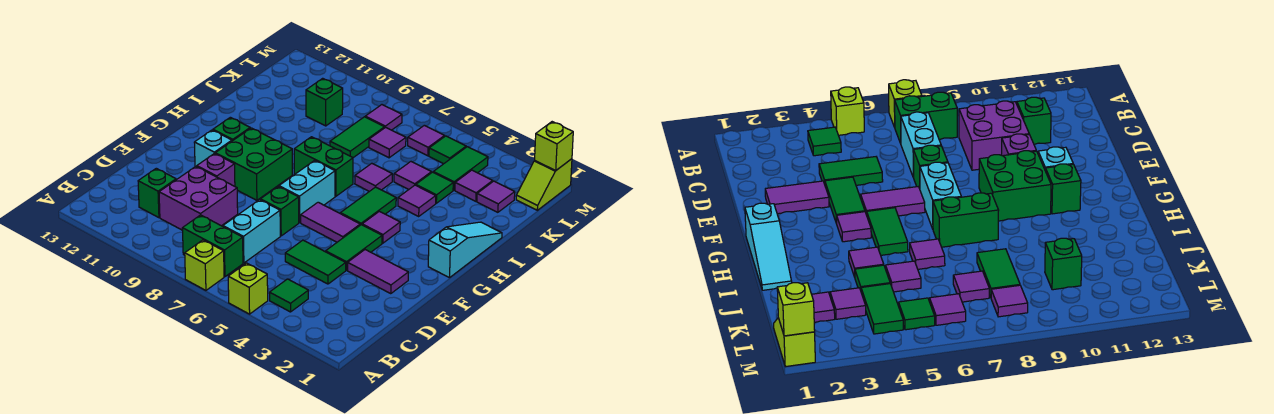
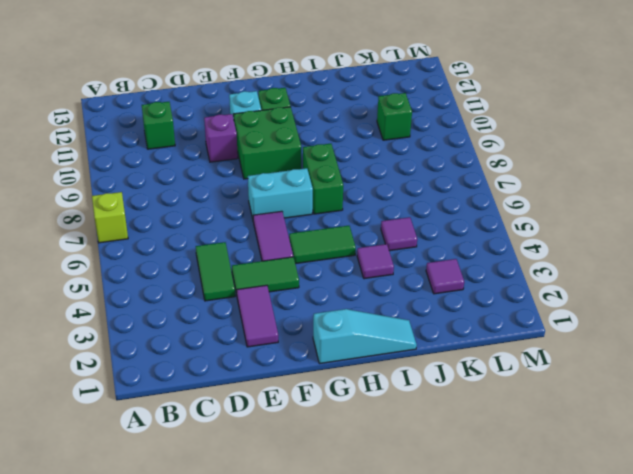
none -> lime 1x1 brick [228,263,268,314]
none -> green 1x1 tile [270,279,308,312]
none -> green 1x2 brick [182,215,243,277]
none -> cyan 1x2 brick [223,200,280,263]

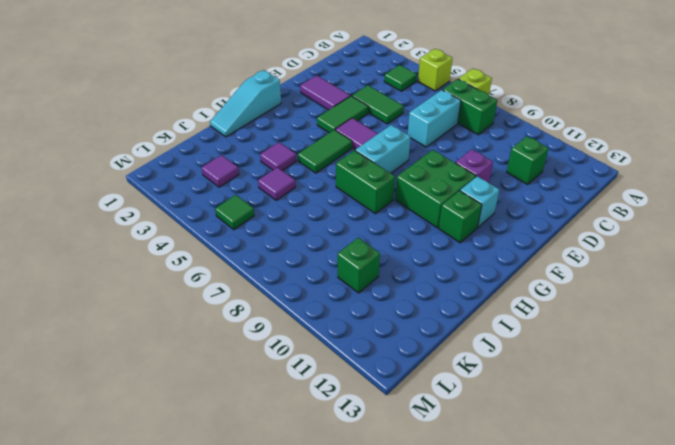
none -> purple 2x2 brick [159,166,238,230]
none -> green 1x1 brick [260,187,299,236]
none -> purple 1x1 tile [362,211,400,243]
none -> purple 1x1 tile [355,163,392,191]

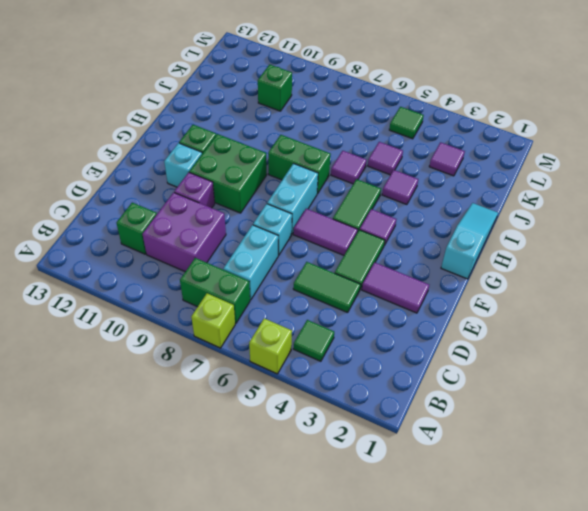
cyan 1x1 brick [253,204,292,255] -> green 1x1 brick [260,187,299,236]
none -> green 1x1 tile [416,172,453,203]
none -> green 1x2 tile [330,117,385,158]
none -> purple 1x1 tile [477,181,515,212]
none -> green 1x2 tile [433,147,488,190]

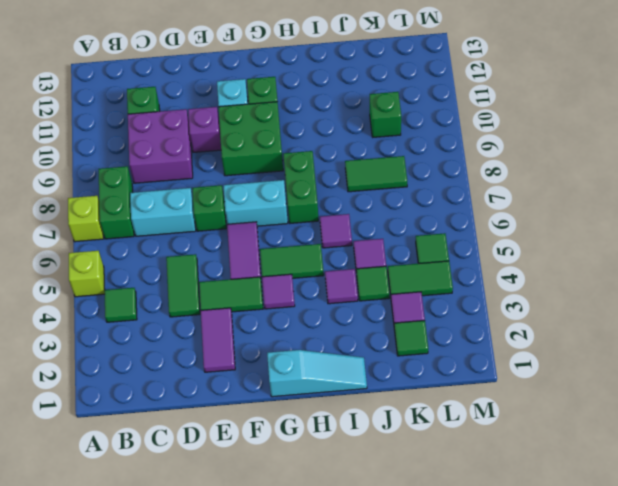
green 1x1 tile [394,321,428,356] -> purple 1x1 tile [477,181,515,212]
none -> purple 1x1 tile [369,127,406,158]
none -> lime 1x2 slope [516,159,572,210]
none -> purple 1x1 tile [408,125,445,156]
none -> purple 1x1 tile [365,105,402,130]

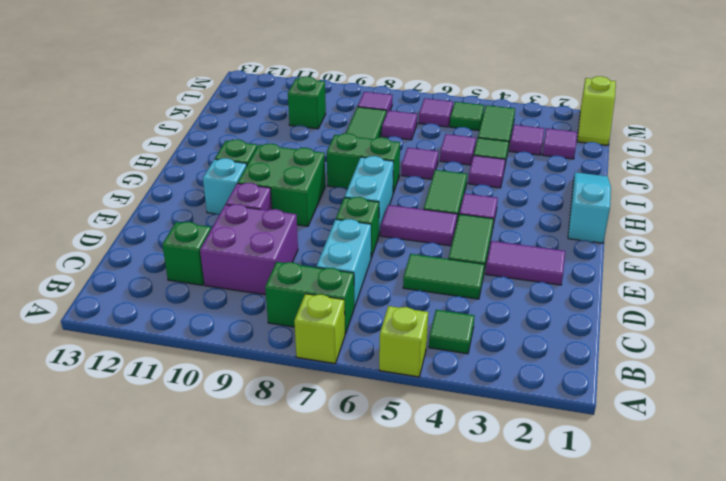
none -> lime 1x1 brick [535,122,573,170]

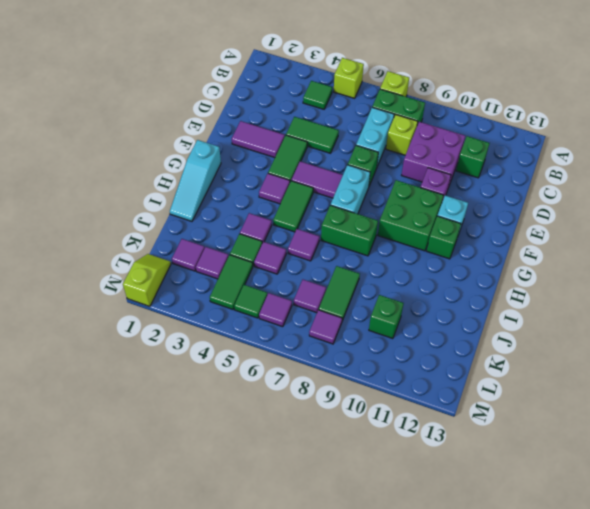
lime 1x1 brick [386,115,418,155] -> lime 1x1 brick moved to [535,122,573,170]

